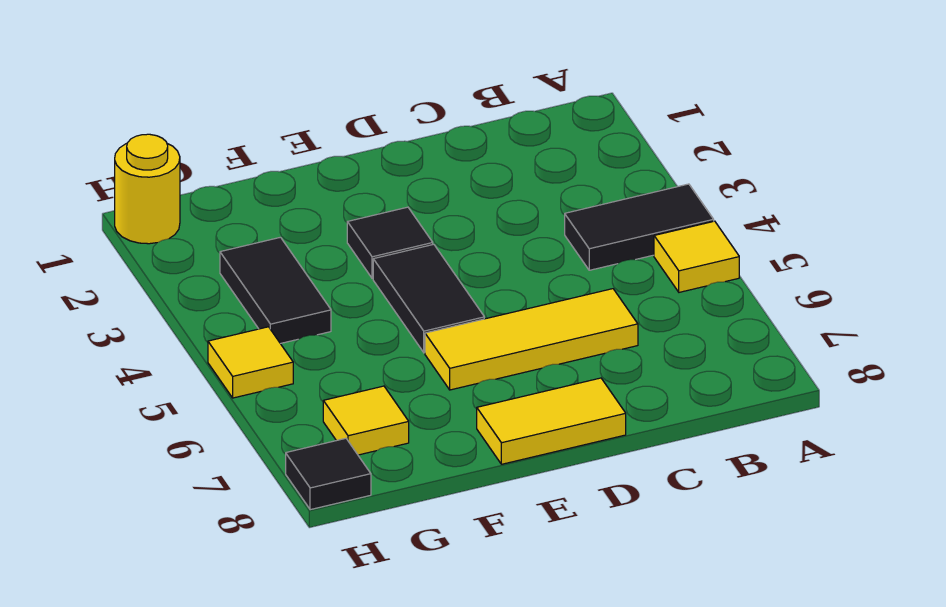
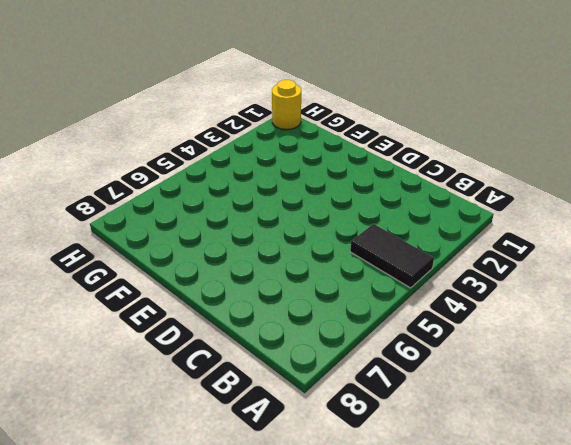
none -> yellow 1x1 tile [654,221,739,292]
none -> yellow 1x3 tile [425,289,638,390]

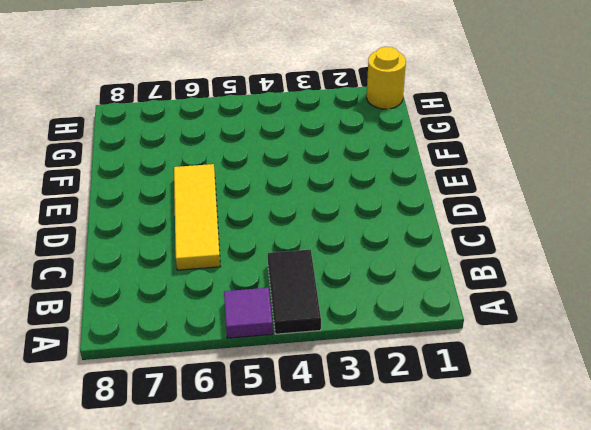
purple 1x1 tile [224,288,273,338] -> yellow 1x1 tile [654,221,739,292]
none -> yellow 1x2 tile [477,378,626,464]
none -> black 1x1 tile [347,207,433,278]

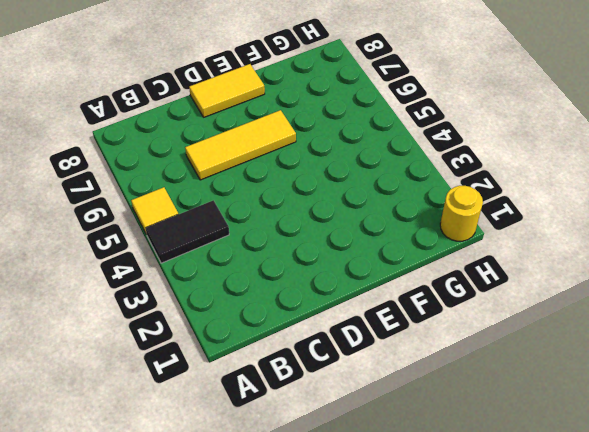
none -> black 1x1 tile [347,207,433,278]
none -> black 1x2 tile [373,244,484,353]

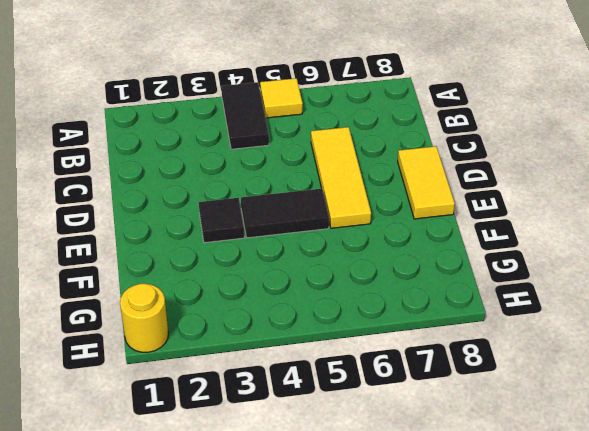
none -> black 1x2 tile [220,237,331,344]
none -> yellow 1x1 tile [323,386,409,455]

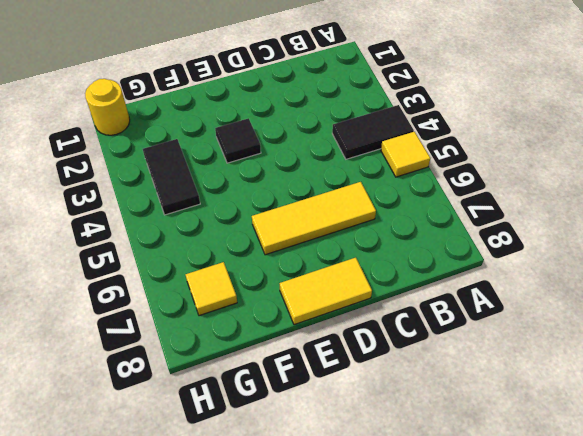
none -> black 1x2 tile [373,244,484,353]
none -> yellow 1x1 tile [208,327,293,398]

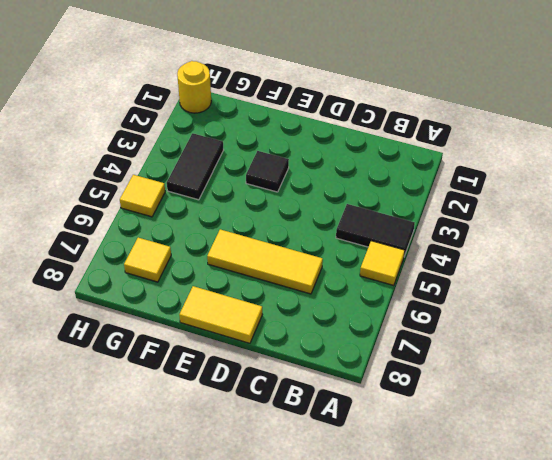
none -> black 1x2 tile [373,244,484,353]
none -> black 1x1 tile [286,438,371,510]

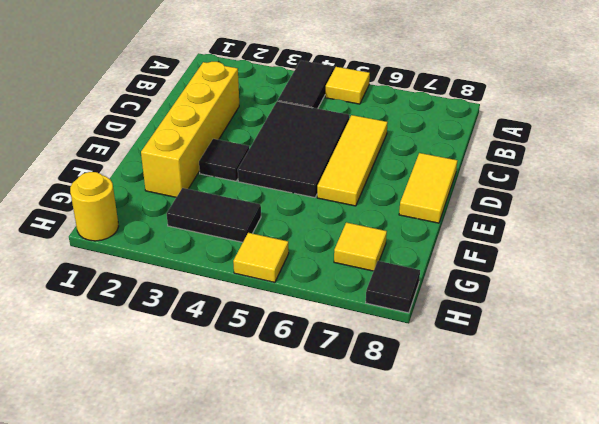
yellow 1x4 brick [141,62,239,197] -> none
black 2x3 tile [238,101,350,198] -> black 1x2 tile [373,244,484,353]

